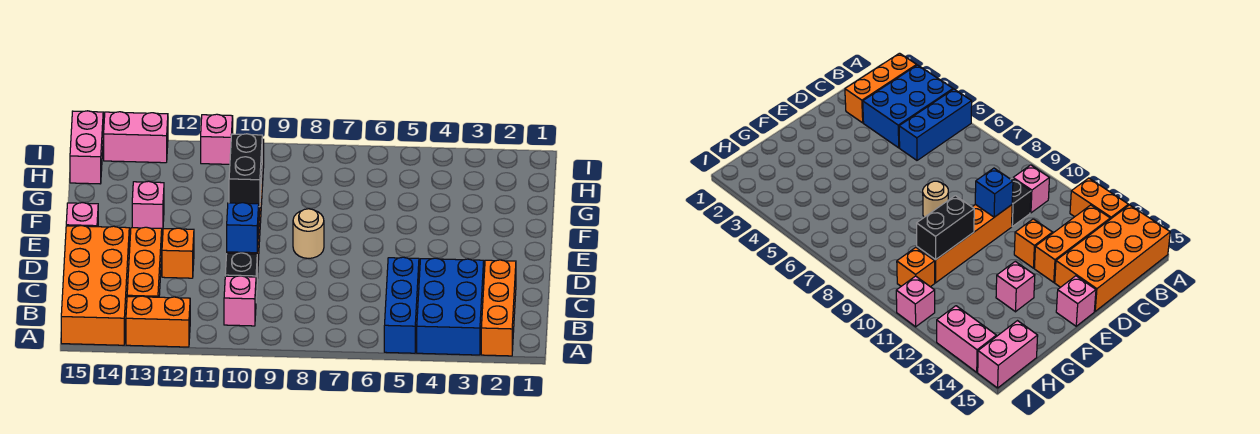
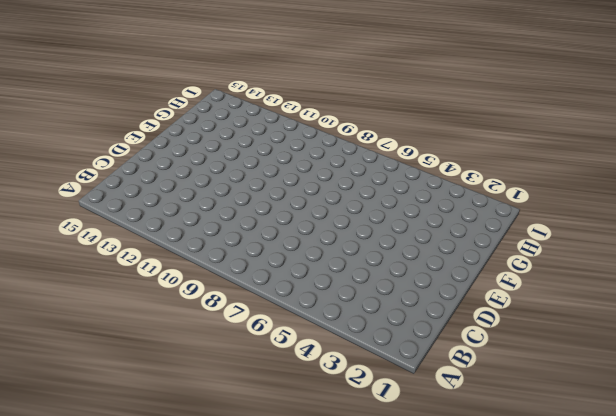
none -> orange 1x3 brick [481,260,516,356]
none -> blue 2x3 brick [417,258,484,355]
none -> blue 1x3 brick [384,257,419,353]

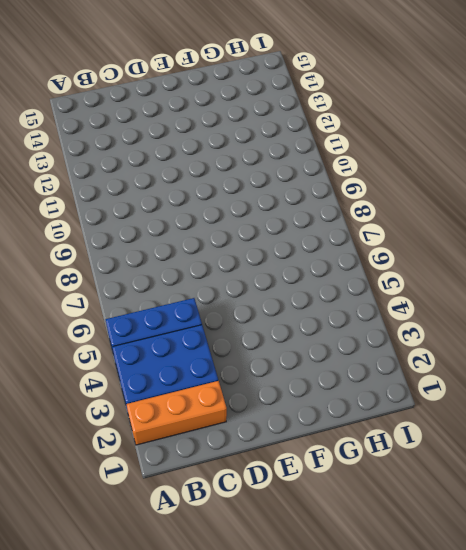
none -> orange 1x2 brick [126,296,190,347]
none -> orange 2x4 brick [61,226,129,345]
none -> pink 1x1 brick [224,276,256,326]

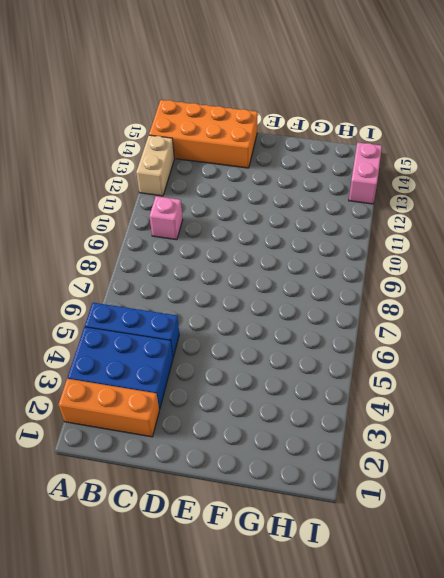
tan 1x2 brick [136,135,174,196] -> orange 1x2 brick [126,296,190,347]
none -> orange 1x3 brick [127,227,162,297]
none -> black 1x1 brick [225,253,257,297]
none -> orange 1x4 brick [917,204,1012,283]

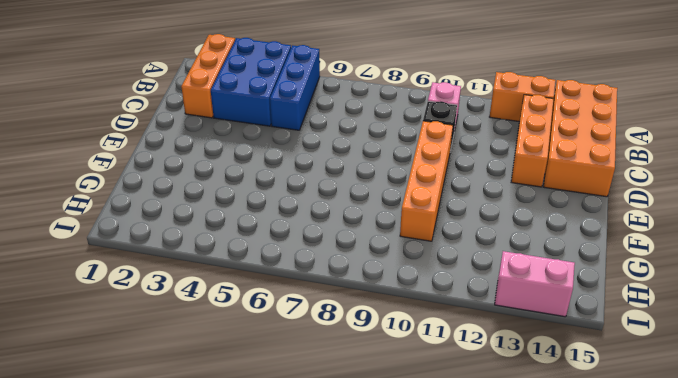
none -> orange 1x1 brick [162,228,194,278]
none -> tan 1x1 round brick [293,209,324,258]
none -> pink 1x1 brick [66,203,98,227]

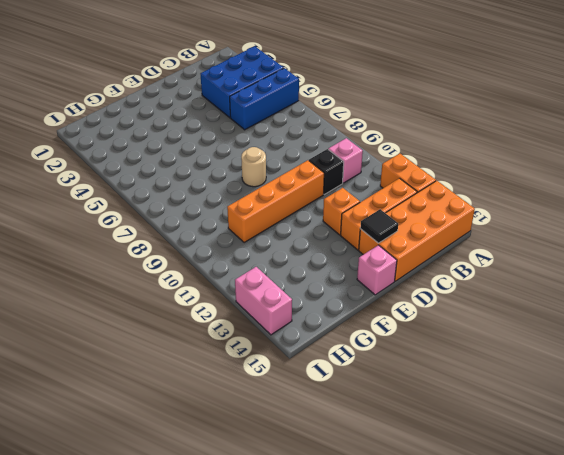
black 1x1 tile [360,209,398,243] -> none
none -> orange 1x3 brick [481,260,516,356]
none -> pink 1x1 brick [132,181,164,231]
none -> orange 1x1 brick [897,247,935,287]

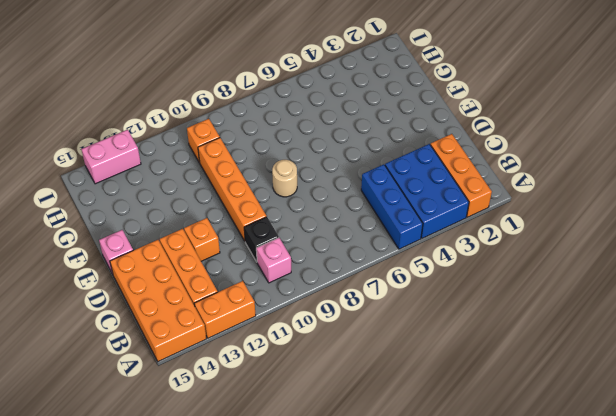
none -> pink 1x1 brick [132,181,164,231]
none -> pink 1x2 brick [70,111,103,184]
none -> pink 1x1 brick [201,114,233,164]

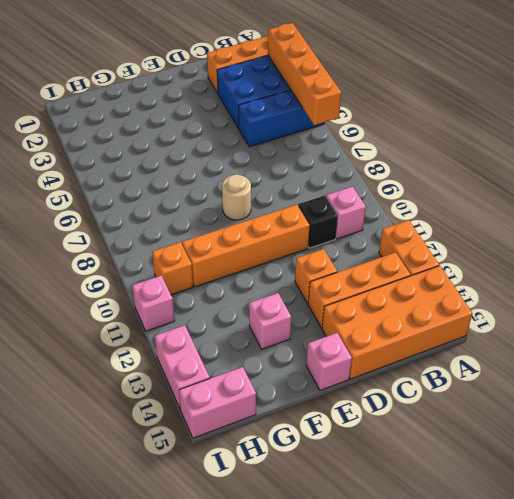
orange 1x4 brick [268,23,341,125] -> none
none -> blue 1x1 brick [227,203,259,253]
none -> black 1x2 brick [229,134,262,207]

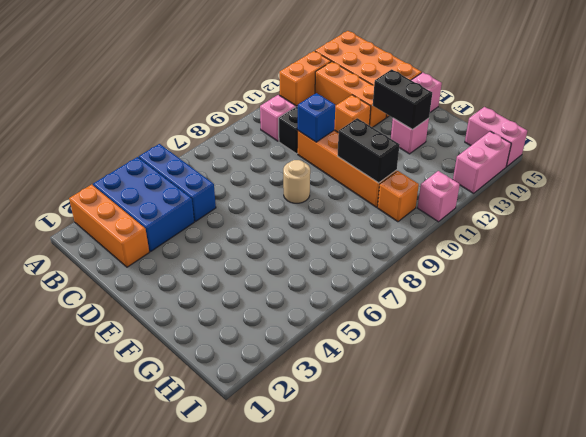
black 1x2 brick [373,69,432,130] -> none

